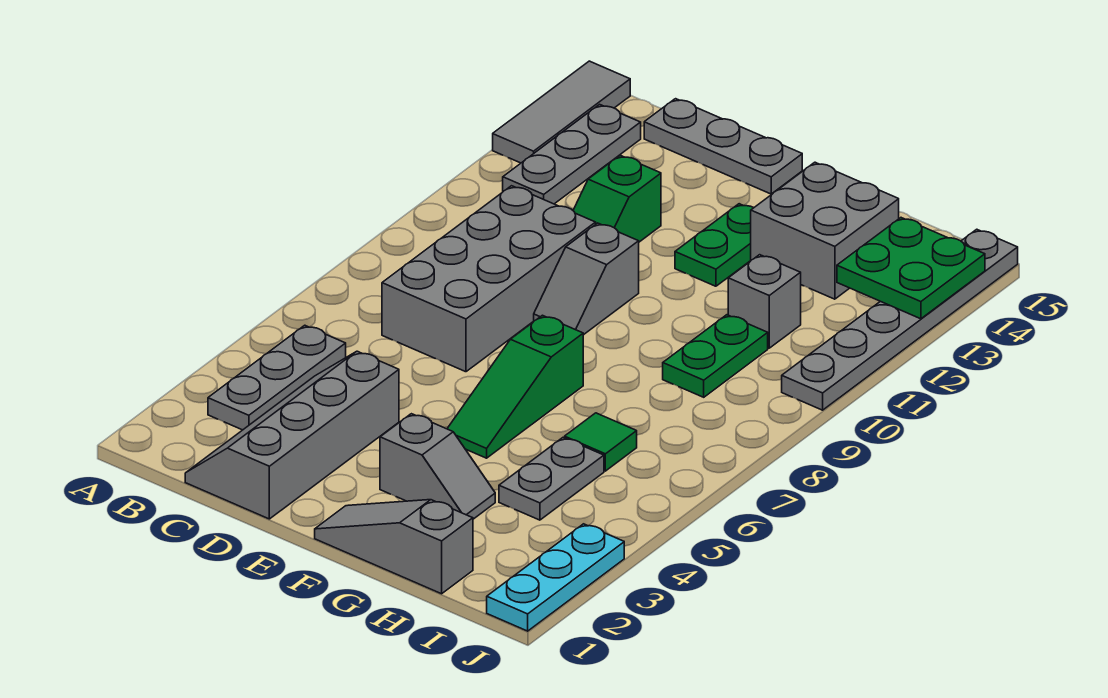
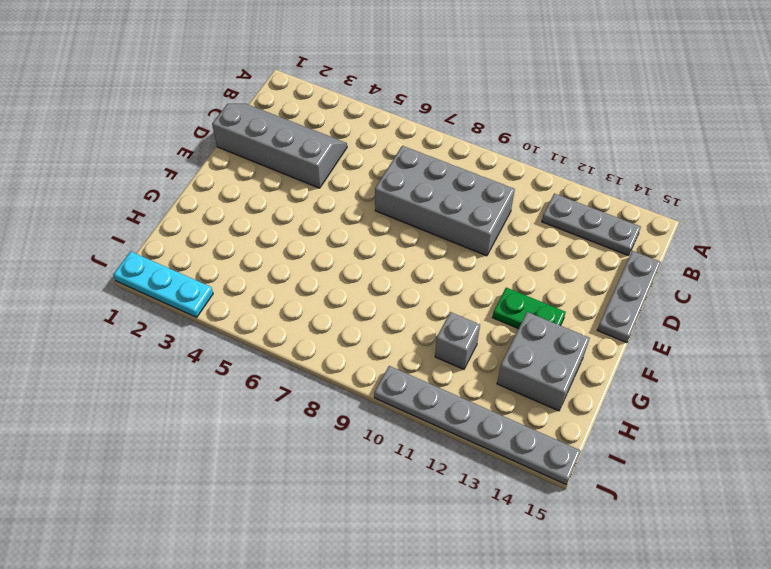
none -> grey 1x3 tile [493,61,630,163]
none -> grey 1x3 plate [208,325,346,430]
none -> green 1x2 slope [573,155,661,242]

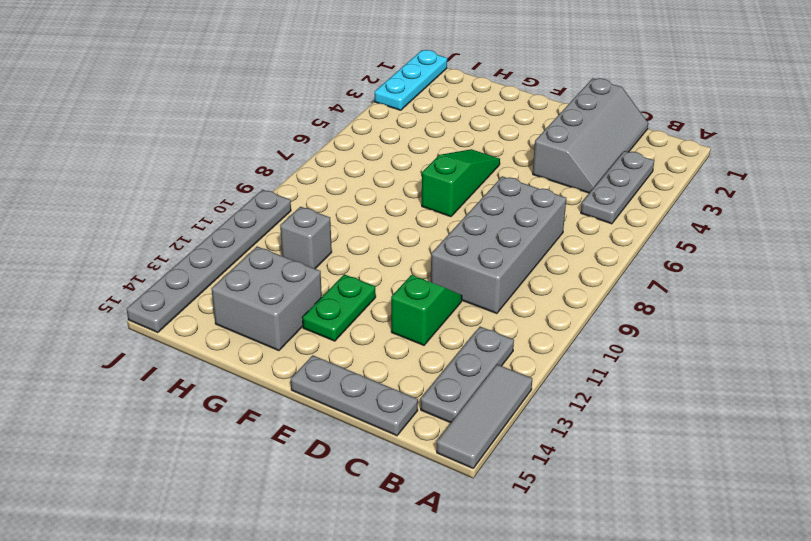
none -> grey 1x2 slope [534,223,639,335]
none -> grey 1x3 slope [315,500,473,594]
none -> grey 1x2 slope [380,414,495,519]

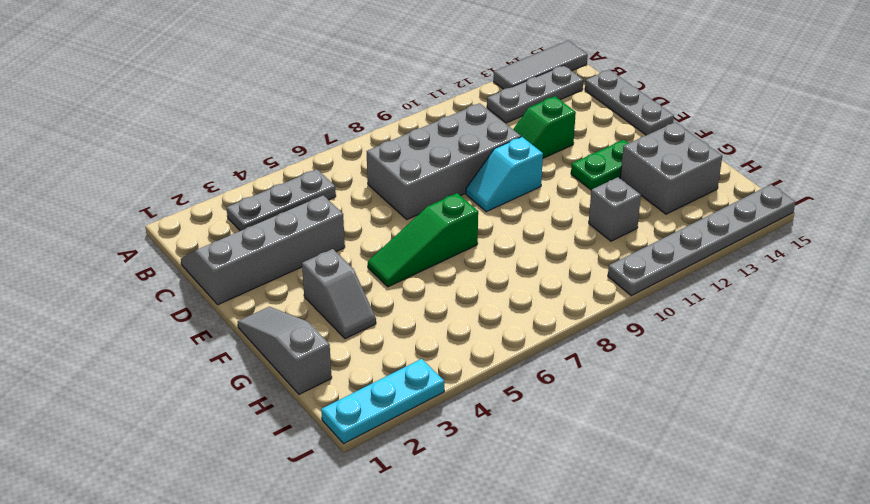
cyan 1x2 slope [466,137,543,212] -> grey 1x2 slope [534,223,639,335]
none -> grey 1x2 plate [499,438,604,520]
none -> green 1x1 tile [565,413,637,471]
none -> green 1x2 plate [663,315,768,397]

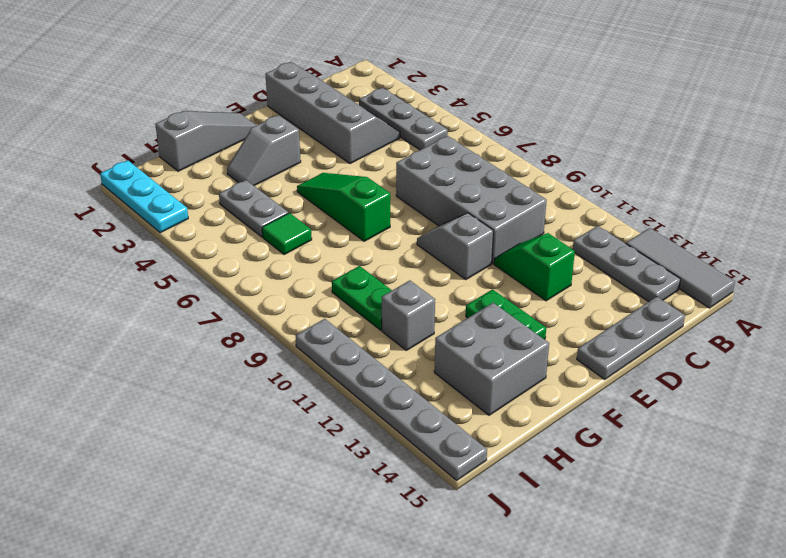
none -> green 2x2 plate [837,218,985,319]

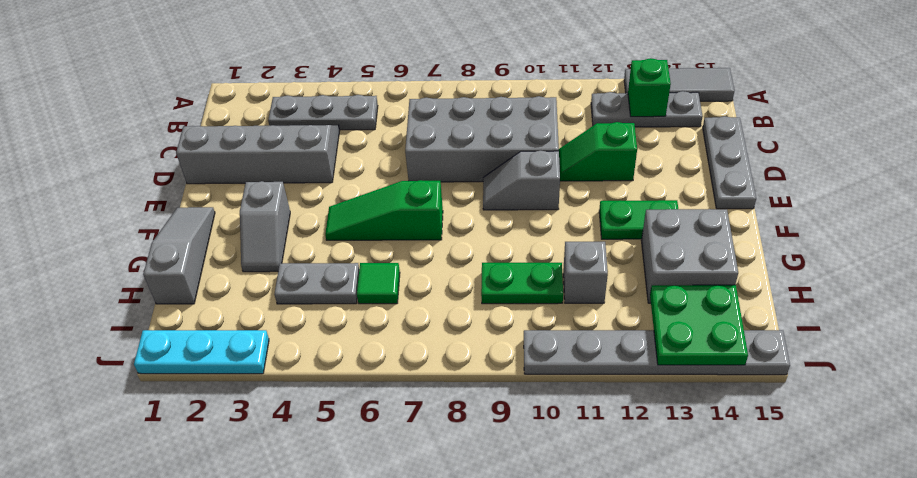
green 1x1 brick [628,58,671,117] -> none

